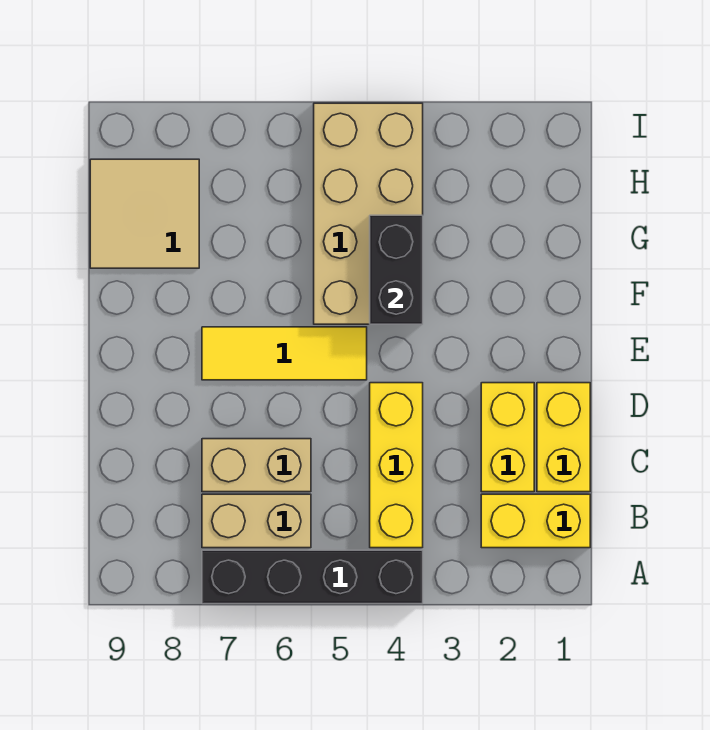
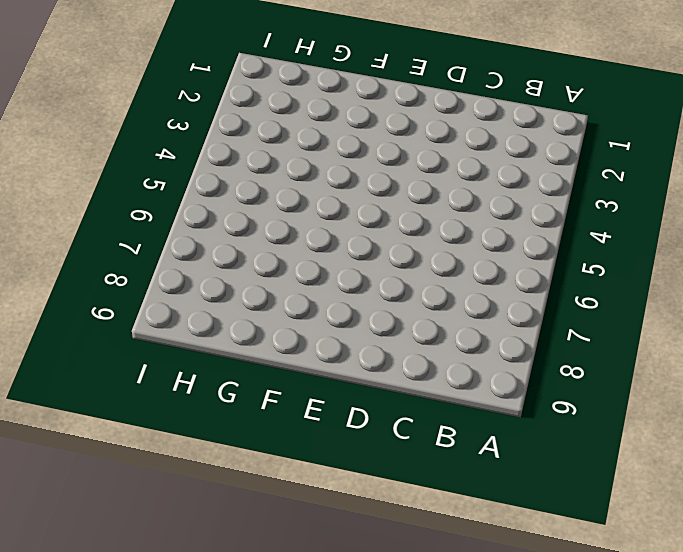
none -> black 1x4 brick [202,550,423,604]
none -> yellow 1x2 brick [481,494,590,548]

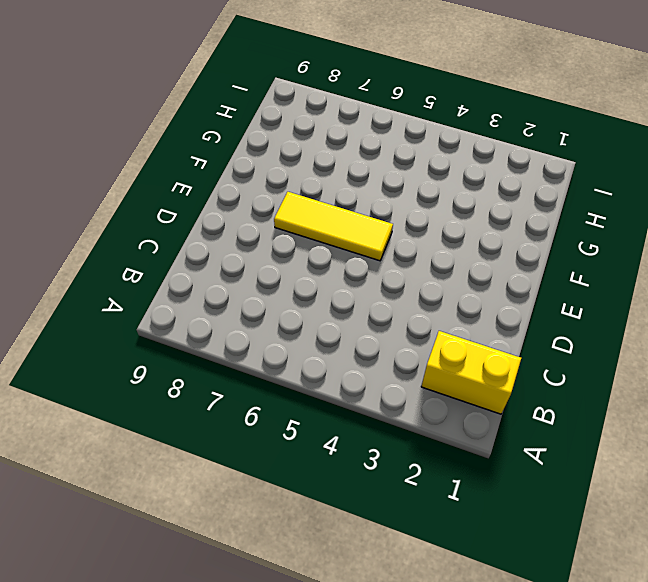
none -> black 1x4 brick [202,550,423,604]
none -> yellow 1x3 brick [370,383,423,548]

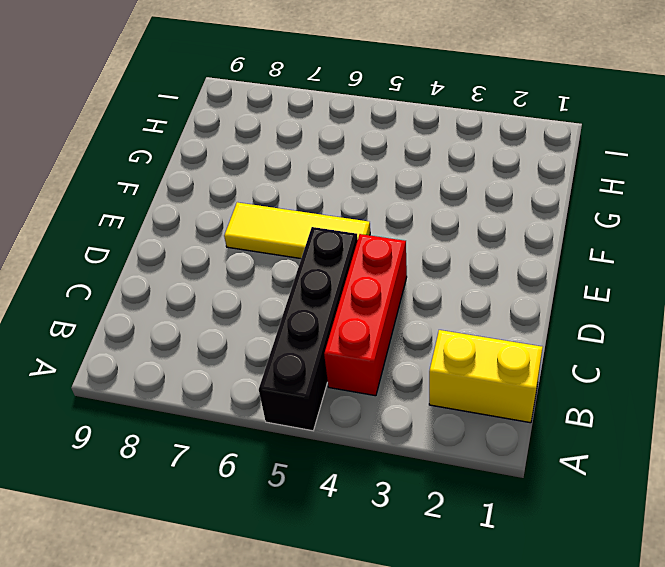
black 1x4 brick [259,227,358,431] -> black 1x4 brick turned to [202,550,423,604]
red 1x3 brick [324,234,407,396] -> yellow 1x3 brick [370,383,423,548]
none -> tan 1x2 brick [202,494,311,548]
none -> yellow 1x2 brick [537,383,590,492]

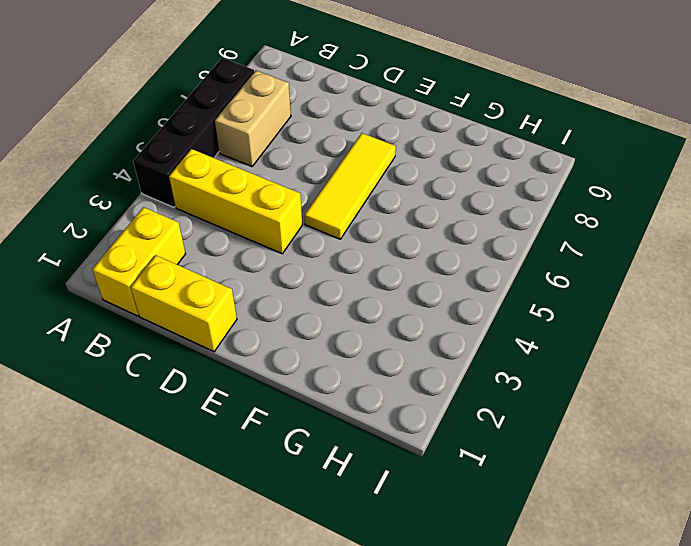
none -> yellow 1x2 brick [481,383,534,492]
none -> tan 1x2 brick [202,439,311,492]

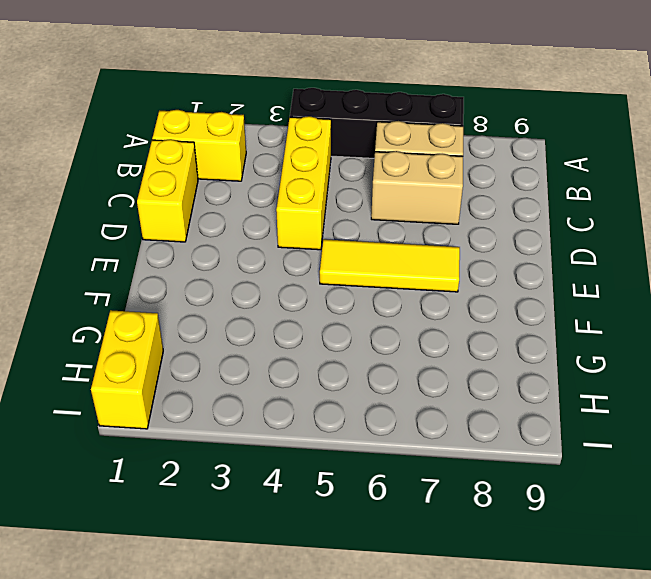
yellow 1x2 brick [91,310,163,429] -> yellow 1x2 brick moved to [481,383,534,492]
none -> tan 2x4 brick [314,103,423,324]
none -> tan 2x2 tile [90,159,199,268]

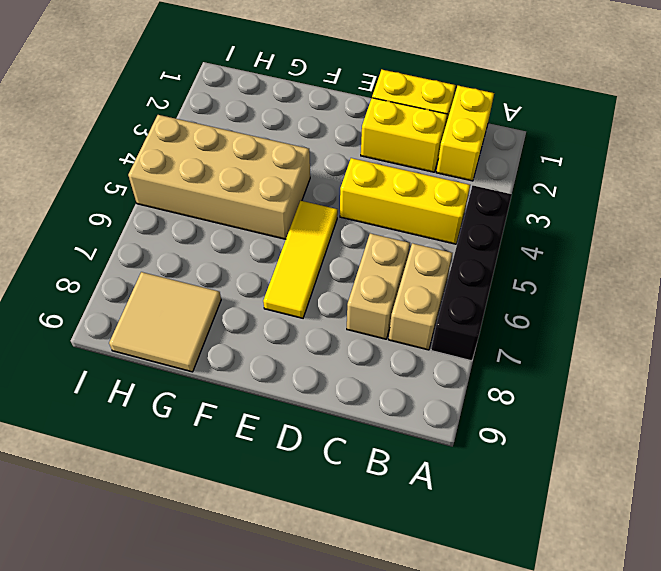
none -> black 1x2 brick [370,215,423,324]

